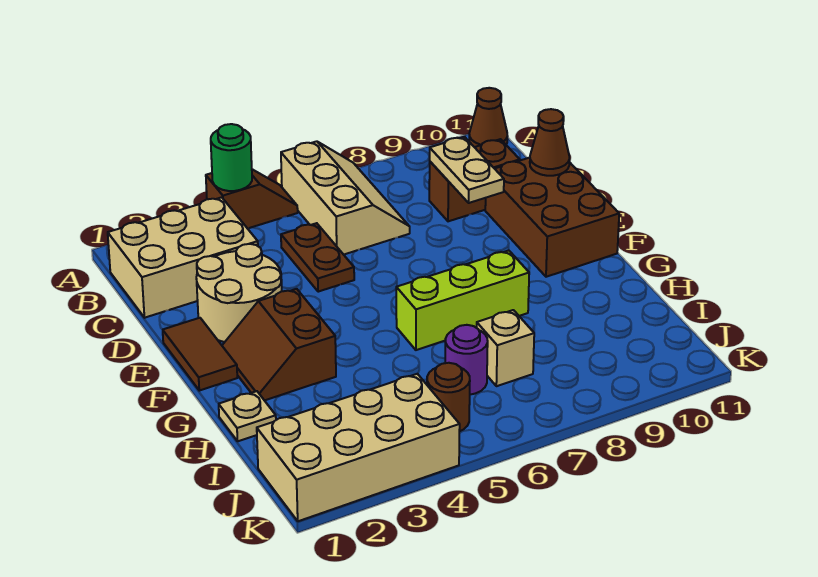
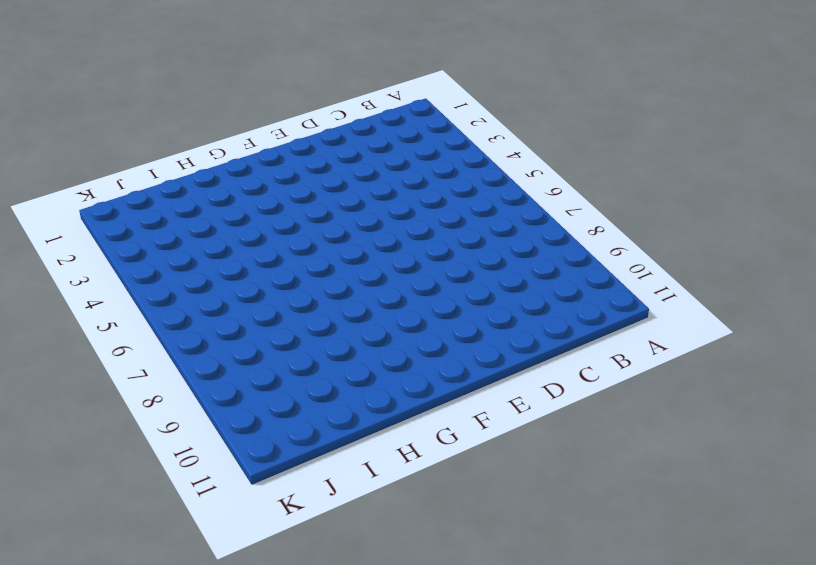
none -> brown 1x2 slope [206,169,298,228]
none -> tan 2x3 slope [281,141,410,255]
none -> brown 1x1 cone [469,88,507,147]

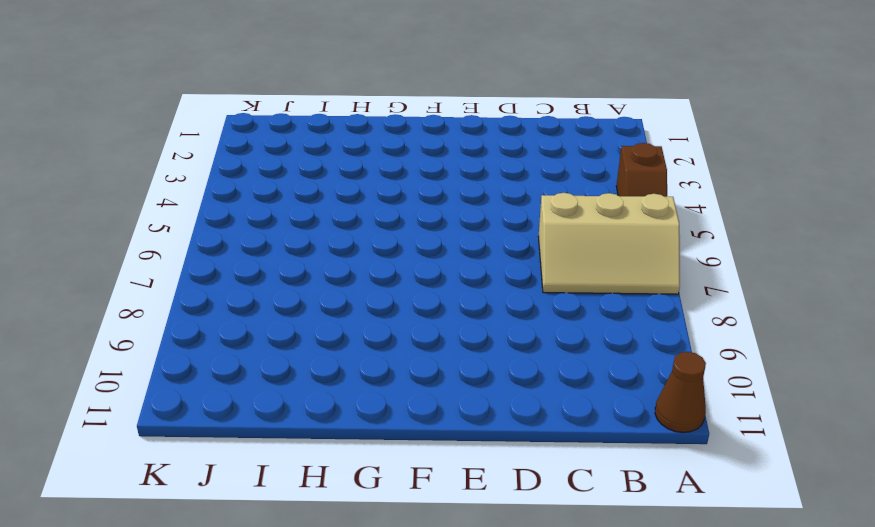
none -> tan 2x3 brick [108,197,258,318]
none -> brown 1x2 plate [281,223,354,292]
none -> brown 1x2 brick [429,139,520,221]

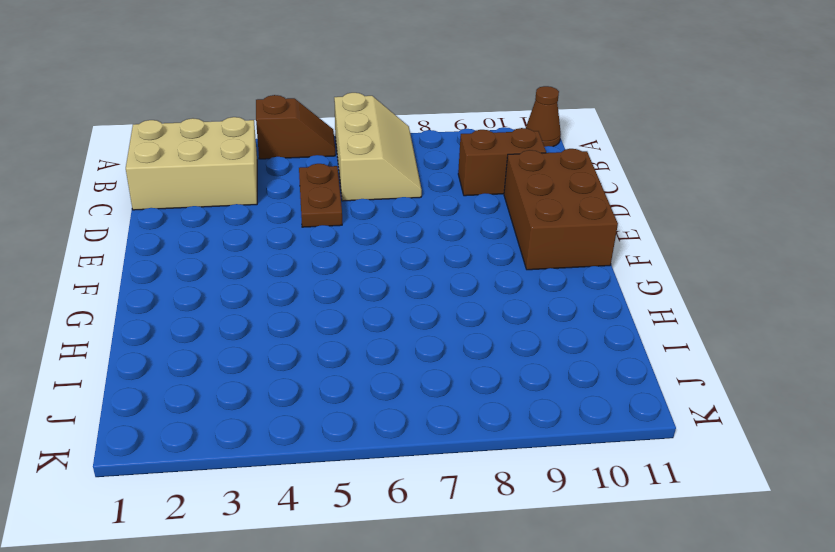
none -> tan 2x2 round brick [196,244,282,342]
none -> brown 1x2 tile [163,318,237,391]
none -> brown 2x2 slope [222,289,336,401]

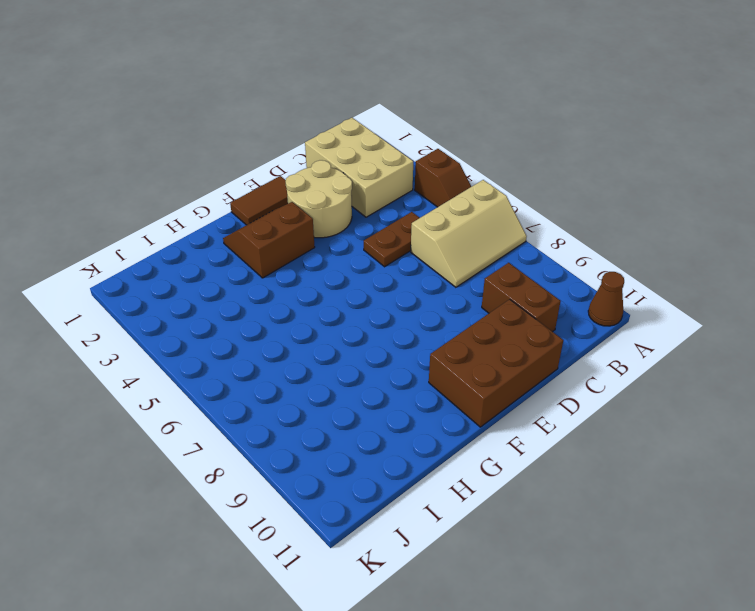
none -> lime 1x3 brick [396,250,529,350]
none -> tan 1x1 plate [219,391,276,441]
none -> purple 1x1 round brick [445,325,488,395]

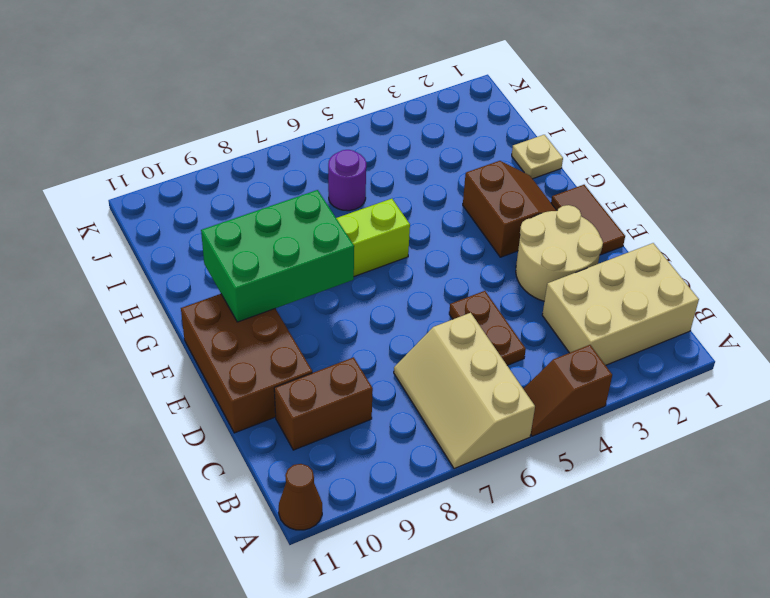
green 2x3 brick [201,190,354,322] -> none
none -> tan 1x1 brick [477,310,534,386]
none -> tan 2x4 brick [257,374,460,521]
none -> brown 1x1 round brick [427,363,470,432]

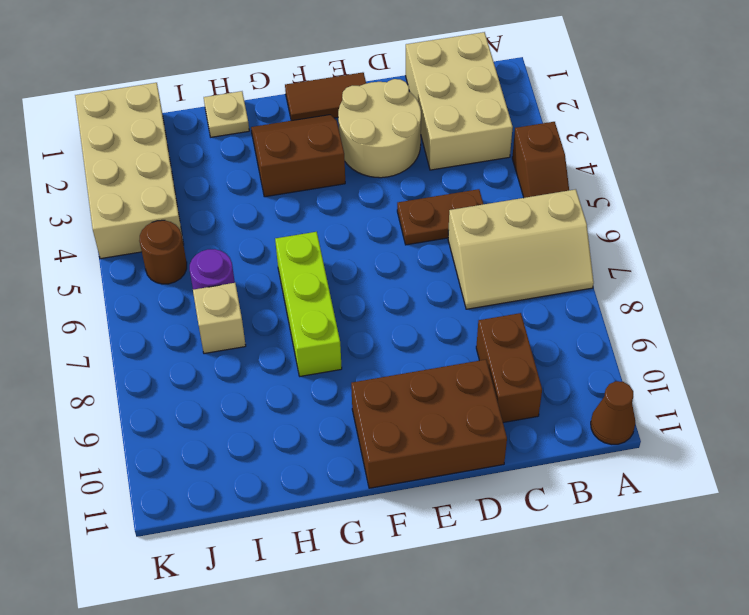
none -> green 1x1 round brick [211,124,252,191]
none -> tan 1x2 plate [430,137,504,203]
none -> brown 1x1 cone [530,109,569,176]

